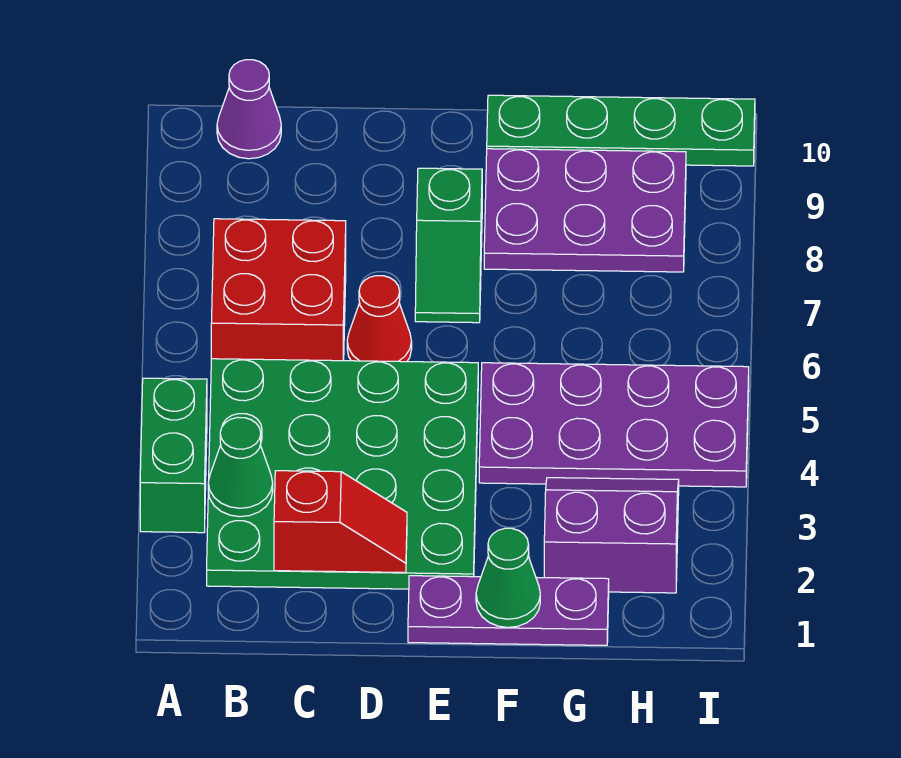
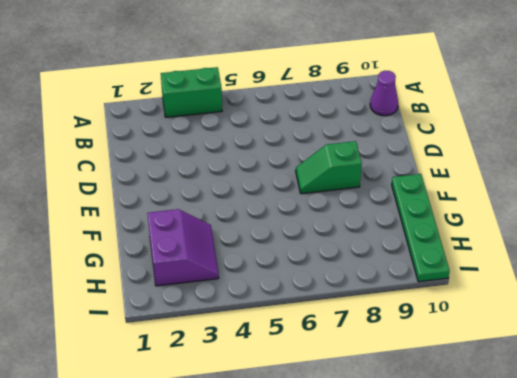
none -> green 4x4 plate [207,359,478,589]
none -> red 2x2 brick [211,219,346,361]
none -> red 1x1 cone [347,276,412,362]

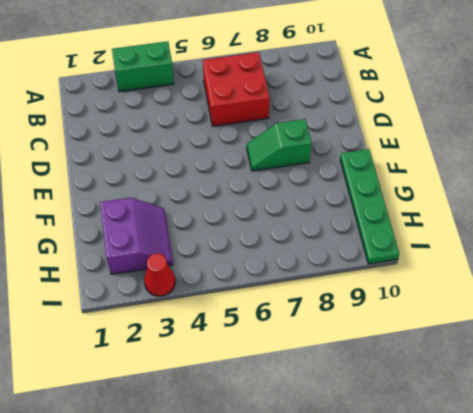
red 1x1 cone [144,253,175,296] -> red 1x1 cone moved to [347,276,412,362]
none -> green 4x4 plate [207,359,478,589]
none -> purple 1x1 cone [217,60,281,159]
none -> purple 1x3 plate [408,576,609,645]

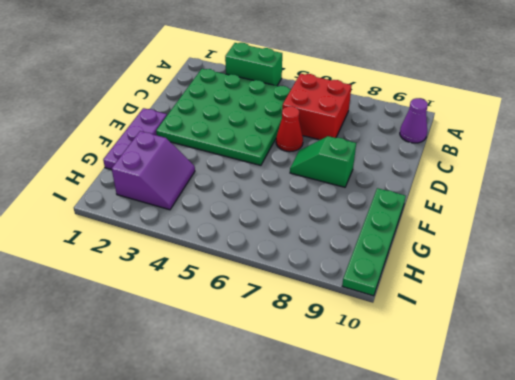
none -> purple 2x4 plate [479,363,749,487]
none -> purple 2x3 plate [484,149,686,272]
none -> green 1x1 cone [208,417,273,517]

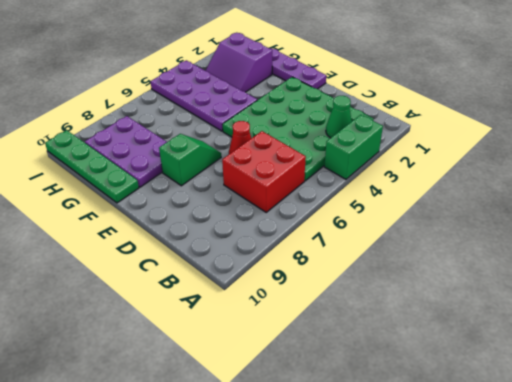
none -> purple 1x1 cone [217,60,281,159]
none -> red 1x2 slope [274,471,407,573]
none -> green 1x1 cone [476,528,540,627]

